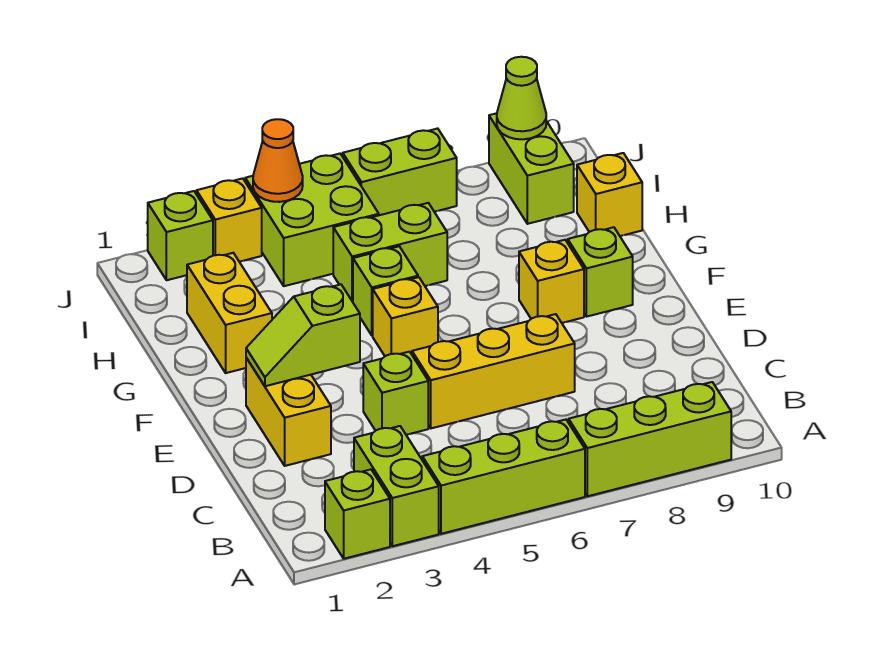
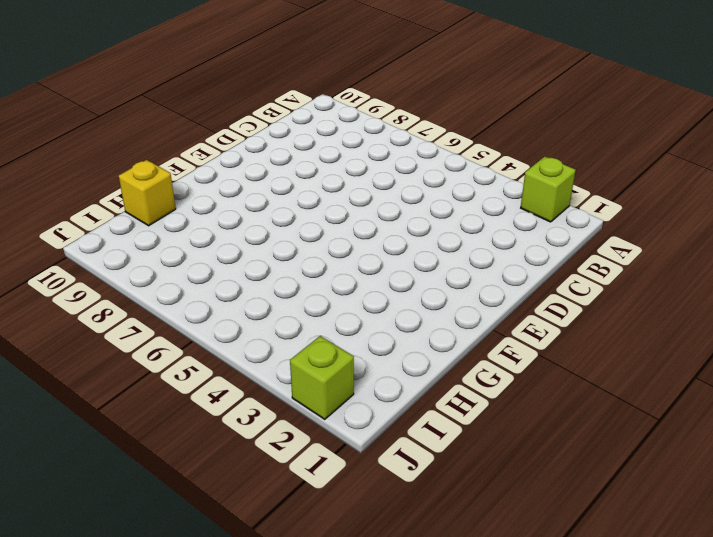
none -> lime 1x2 brick [354,426,439,546]
none -> lime 1x3 brick [422,420,585,534]
none -> lime 1x3 brick [569,382,731,496]

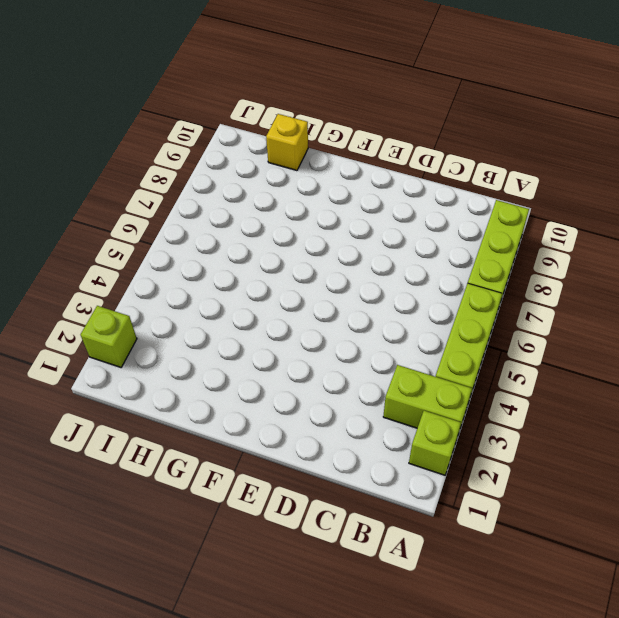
none -> yellow 1x2 brick [246,358,331,466]
none -> lime 1x1 brick [363,352,428,435]
none -> yellow 1x3 brick [412,314,575,428]

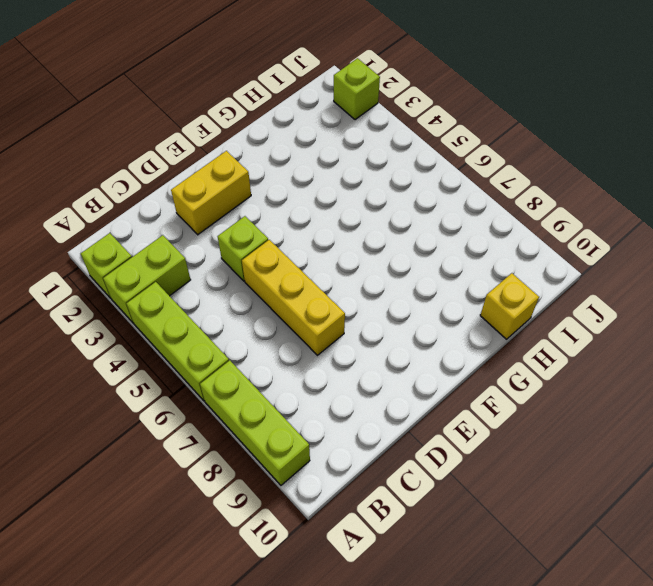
none -> yellow 1x1 brick [373,277,438,356]
none -> yellow 1x1 brick [519,240,584,323]
none -> lime 1x1 brick [568,227,633,317]

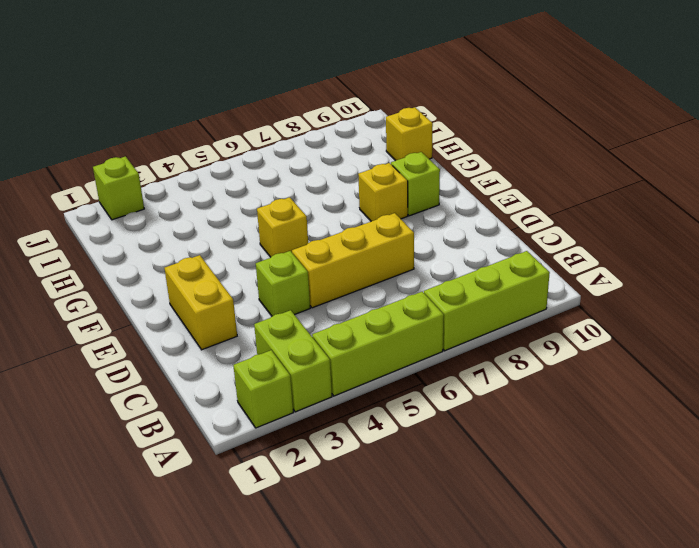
none -> yellow 1x2 brick [187,253,272,373]
none -> lime 1x1 brick [353,246,418,336]
none -> lime 1x2 brick [333,203,447,302]

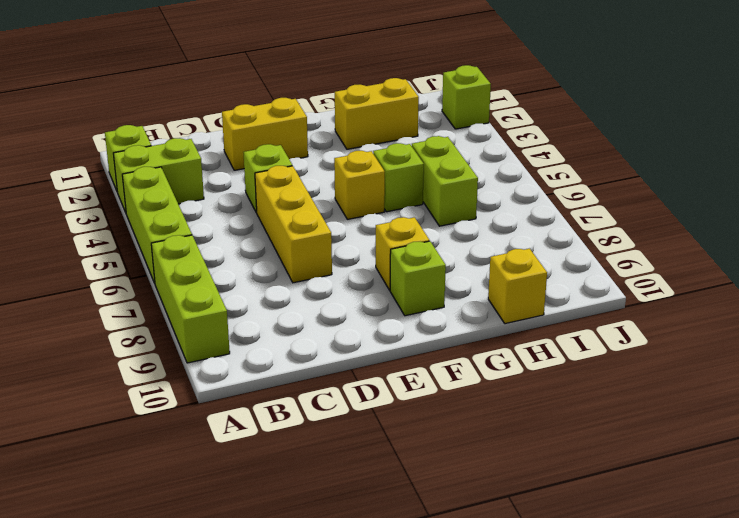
none -> lime 2x2 brick [245,154,379,286]
none -> lime 1x2 brick [489,113,574,224]
none -> yellow 1x1 brick [196,178,262,262]

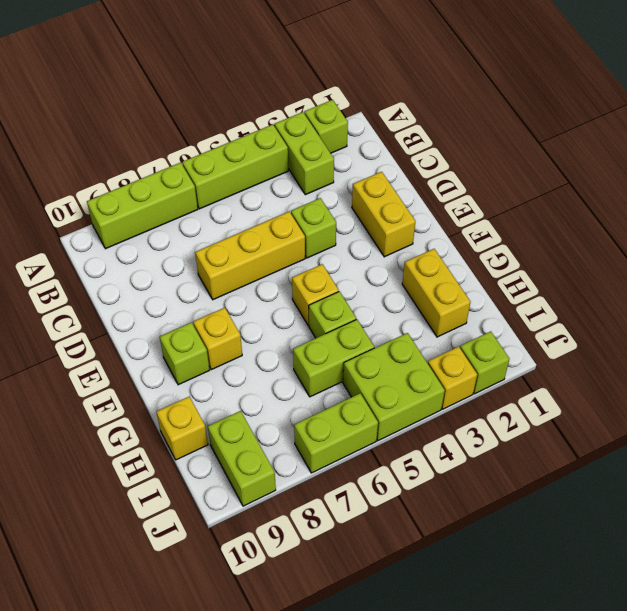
none -> lime 1x2 slope [246,284,360,386]
none -> orange 1x1 cone [253,119,303,202]
none -> lime 1x1 cone [497,57,546,139]

